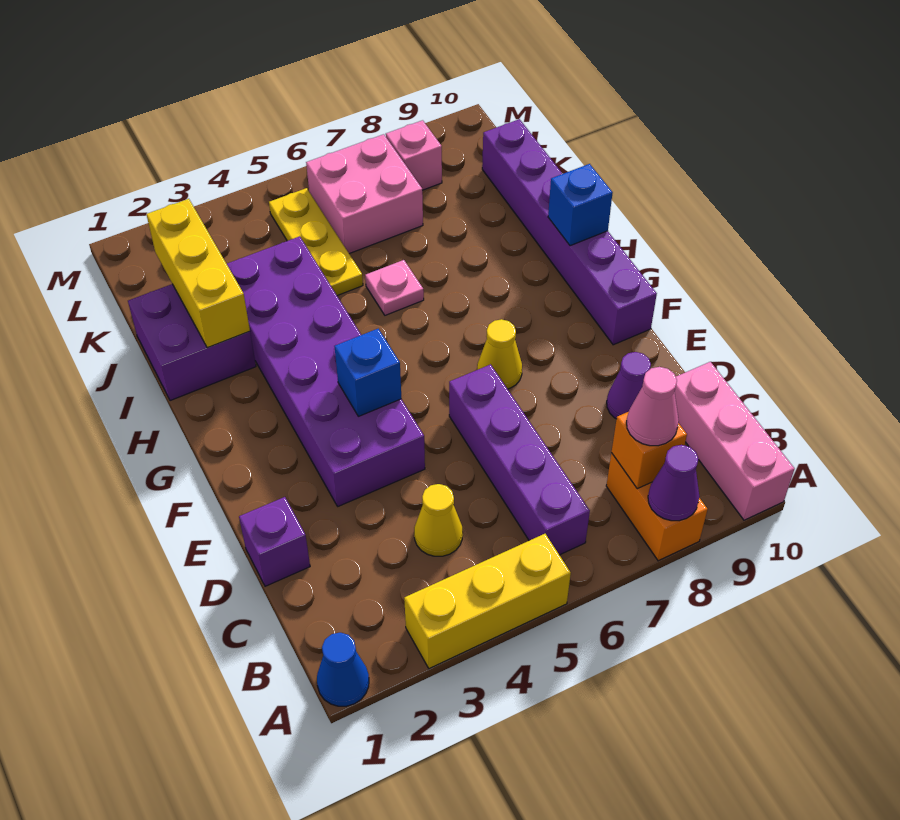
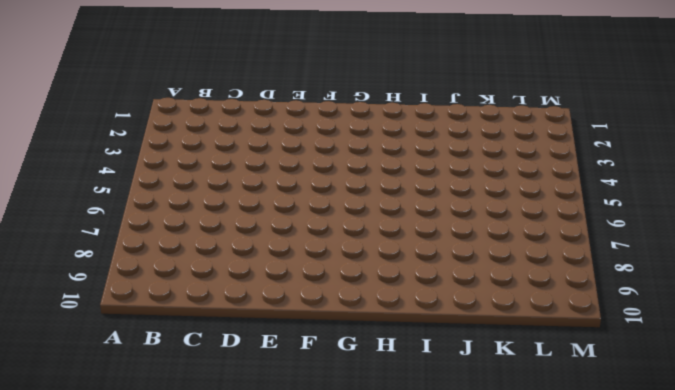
none -> blue 1x1 cone [317,633,369,706]
none -> yellow 1x3 brick [404,534,571,669]
none -> orange 1x2 brick [606,453,708,561]

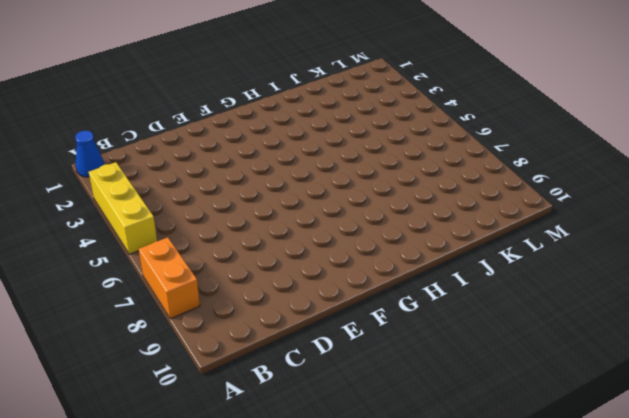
orange 1x2 brick [139,237,200,319] -> orange 1x2 brick turned to [606,453,708,561]
none -> pink 1x3 brick [675,362,794,520]
none -> purple 1x4 brick [449,364,590,555]
none -> yellow 1x1 cone [414,484,463,556]

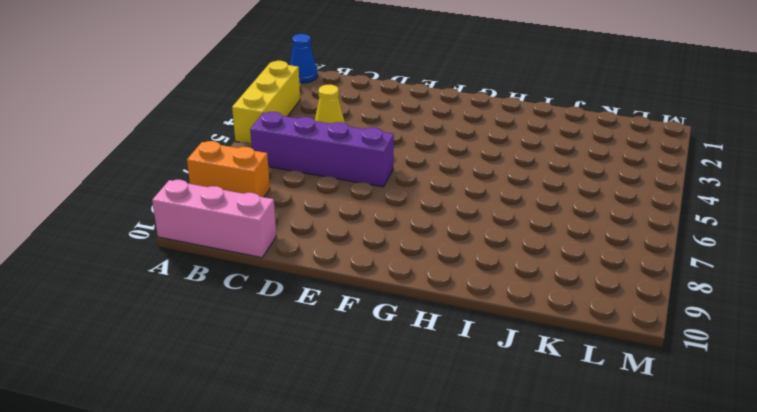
none -> purple 1x1 brick [239,497,310,586]
none -> purple 1x1 cone [607,352,651,419]
none -> purple 2x6 brick [227,236,425,506]

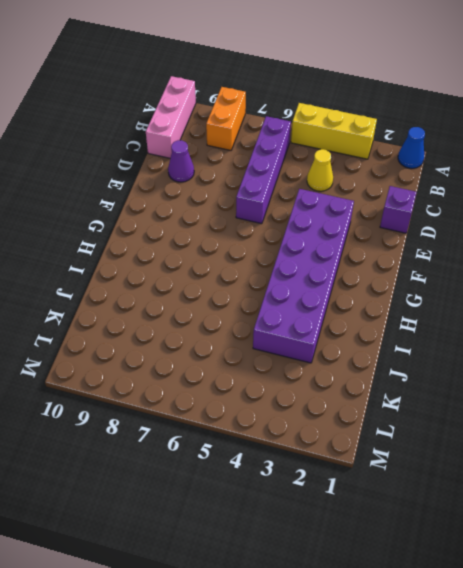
none -> yellow 1x1 cone [477,319,522,389]
none -> purple 1x6 brick [482,119,657,345]
none -> purple 2x2 brick [128,284,256,401]

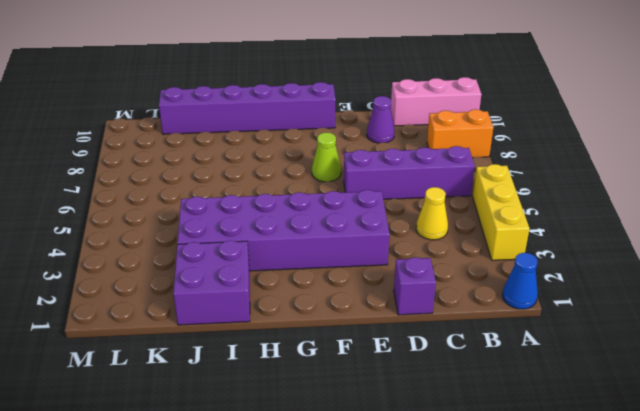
lime 1x1 cone [312,132,341,182] -> yellow 1x1 cone [477,319,522,389]
none -> pink 1x1 plate [365,260,424,315]
none -> yellow 1x3 plate [269,188,363,296]
none -> pink 2x2 brick [306,134,423,254]

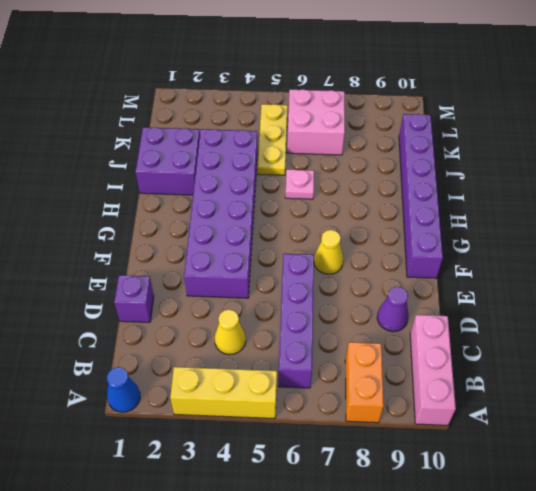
none -> pink 1x1 brick [386,120,442,190]
none -> purple 1x1 cone [648,445,699,521]
none -> orange 1x1 brick [611,412,687,489]

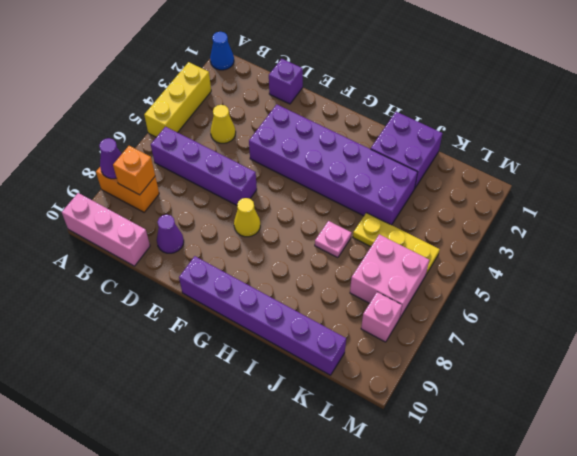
none -> blue 1x1 brick [334,329,401,416]
none -> blue 1x1 brick [548,164,613,246]
none -> yellow 1x3 brick [146,199,250,348]

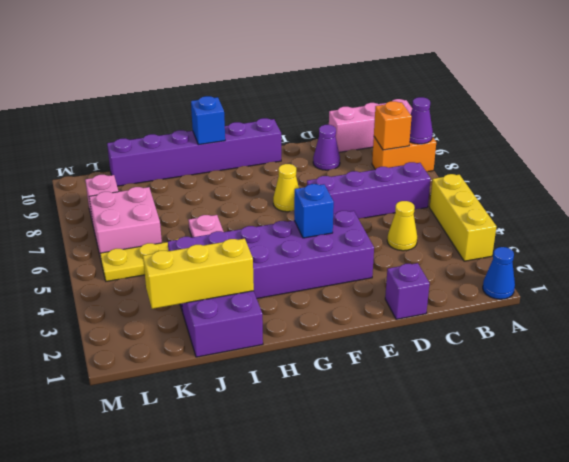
none -> pink 1x1 cone [627,367,679,446]

